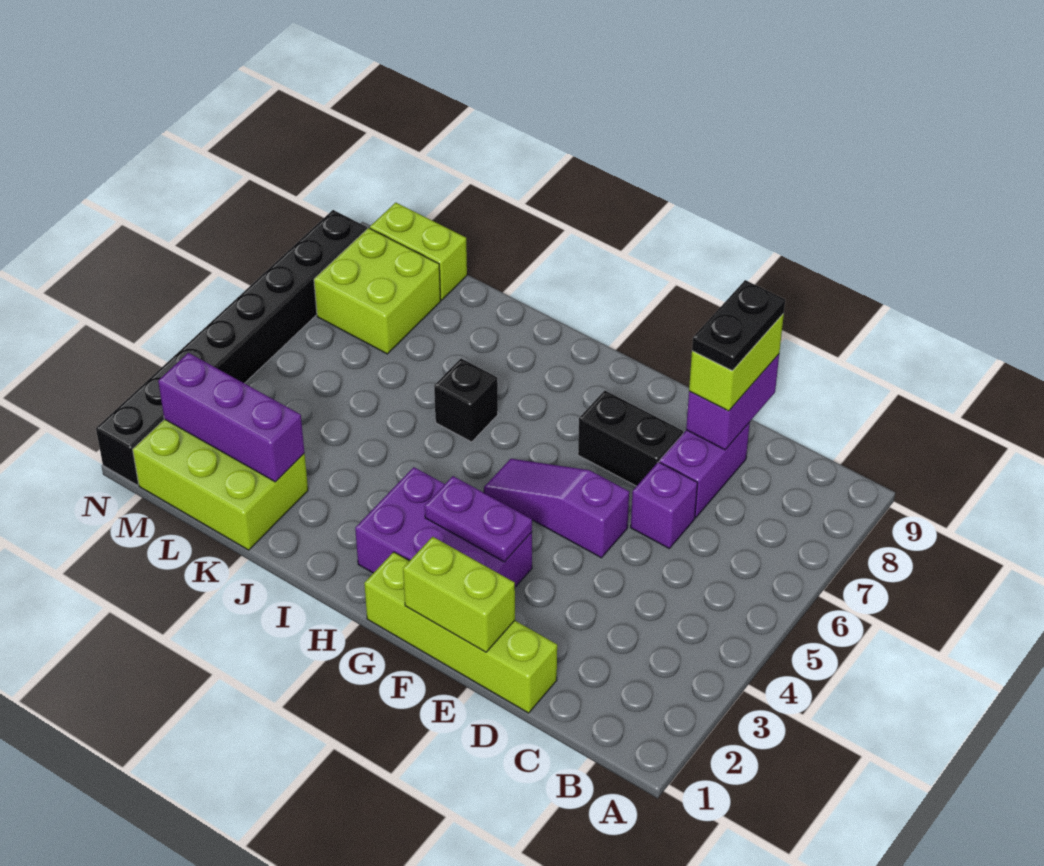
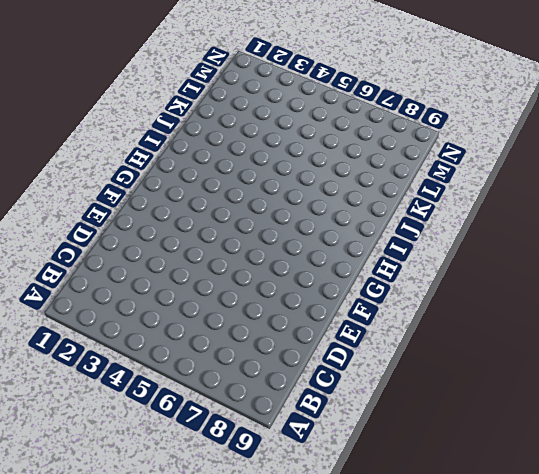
none -> lime 1x4 brick [364,552,557,713]
none -> purple 1x1 brick [631,462,697,548]
none -> purple 1x2 brick [660,422,750,518]

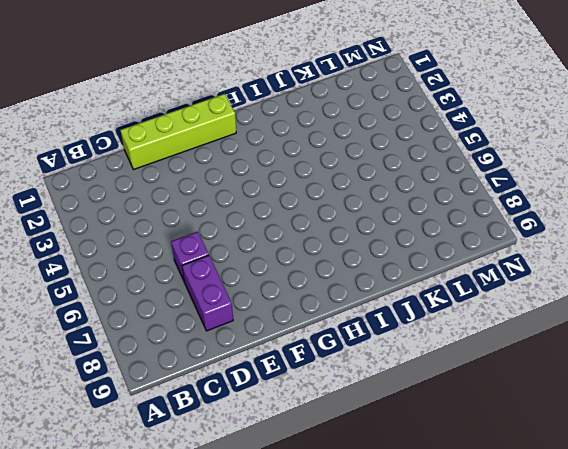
none -> purple 1x3 slope [484,459,629,558]
none -> black 1x2 brick [578,390,683,486]
none -> purple 2x3 brick [355,467,532,587]

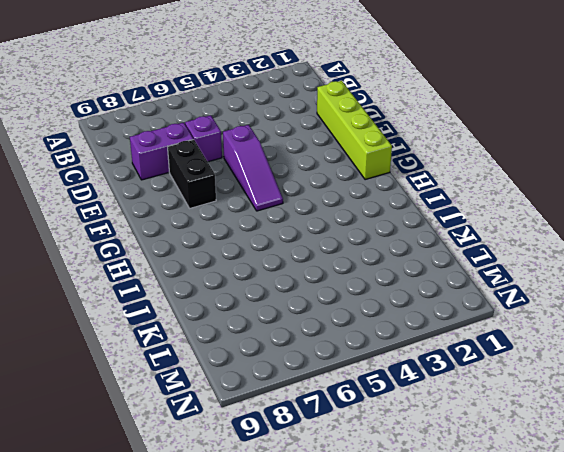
none -> purple 2x3 brick [355,467,532,587]
none -> black 1x1 brick [434,358,498,442]
none -> lime 2x3 brick [133,419,308,550]

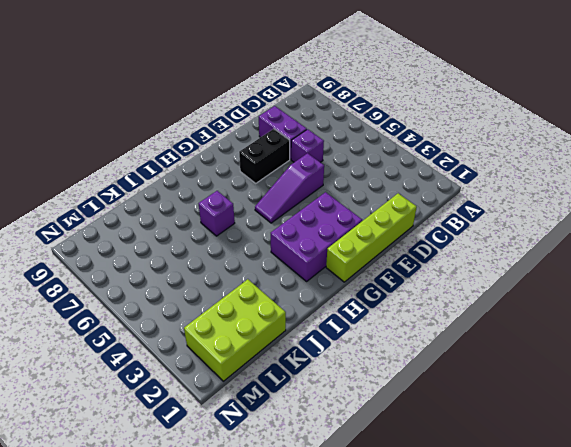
purple 1x1 brick [199,191,235,236] -> black 1x1 brick [434,358,498,442]
none -> lime 2x2 brick [314,228,441,354]
none -> lime 1x2 brick [370,203,467,300]
none -> black 1x8 brick [96,210,367,485]

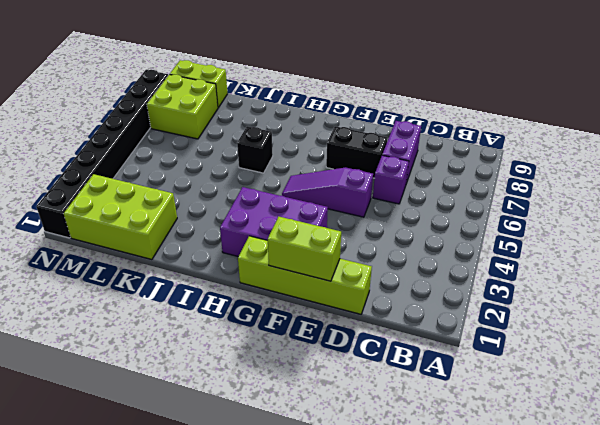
none -> purple 1x2 brick [686,354,779,450]
none -> purple 1x2 plate [425,476,532,562]
none -> purple 1x3 brick [158,353,304,482]

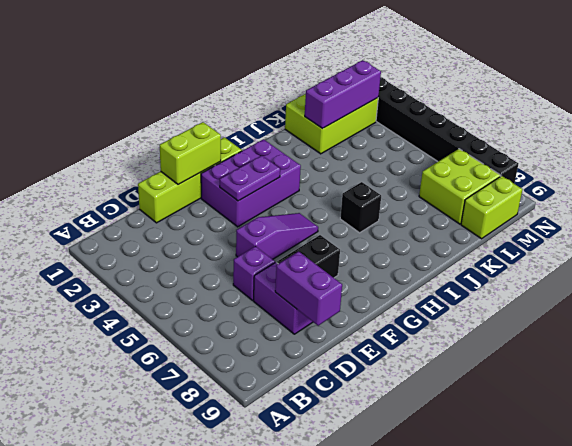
none -> lime 1x2 brick [689,314,784,411]
none -> black 1x2 plate [692,280,785,371]

